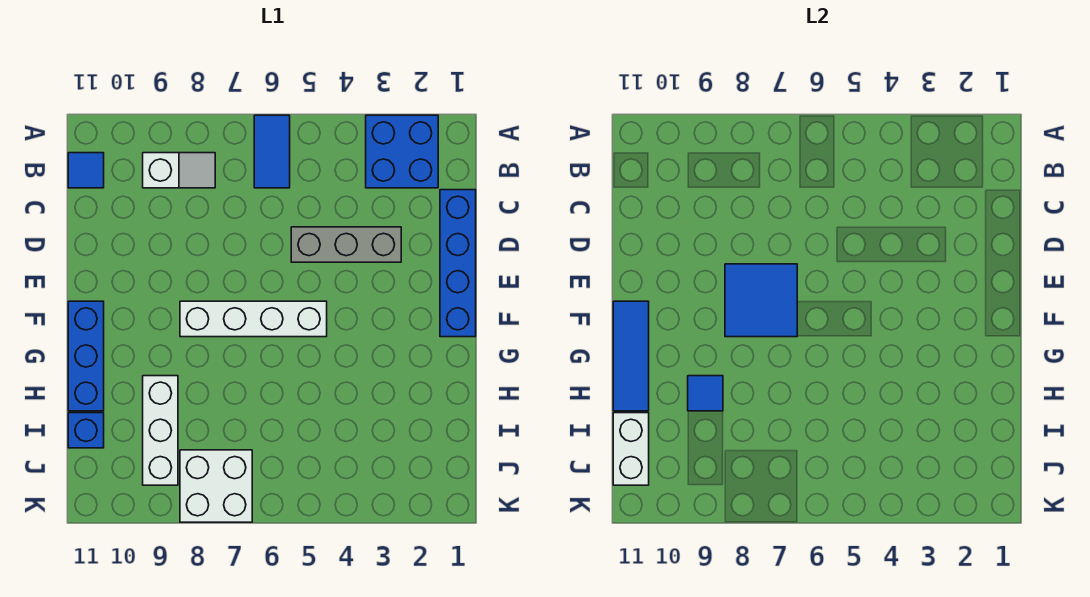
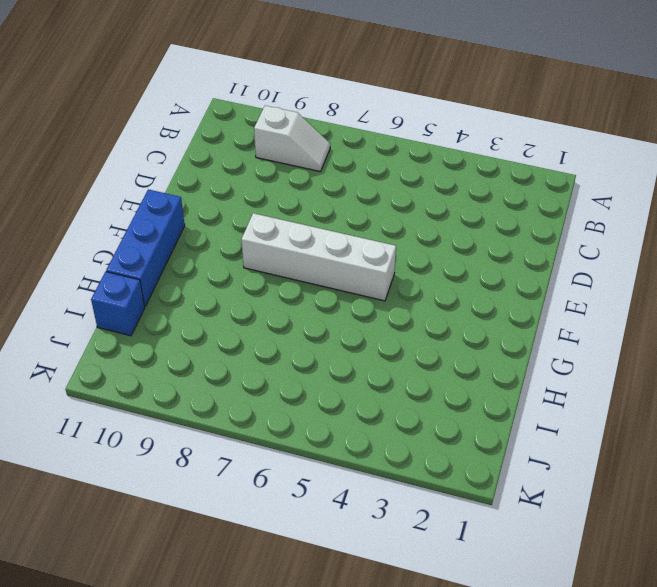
none -> blue 2x2 brick [366,115,438,188]
none -> blue 1x2 tile [254,115,290,188]
none -> blue 1x1 tile [68,153,104,188]

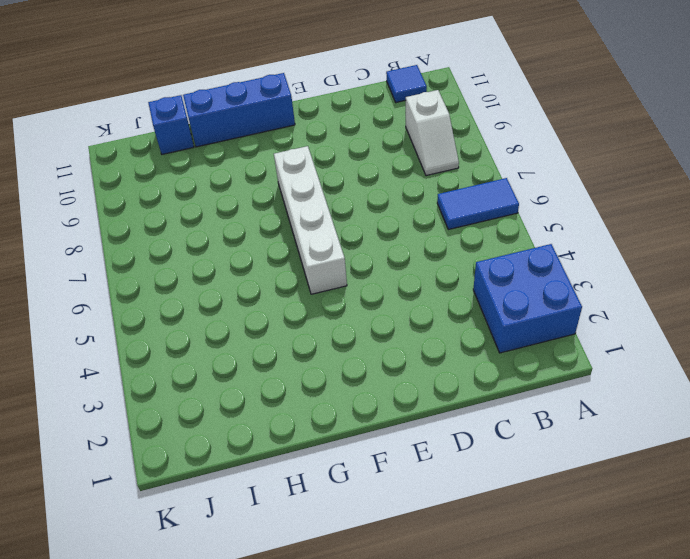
none -> blue 1x4 brick [440,190,476,337]
none -> grey 1x3 brick [291,227,401,262]
none -> white 1x3 brick [143,376,178,485]

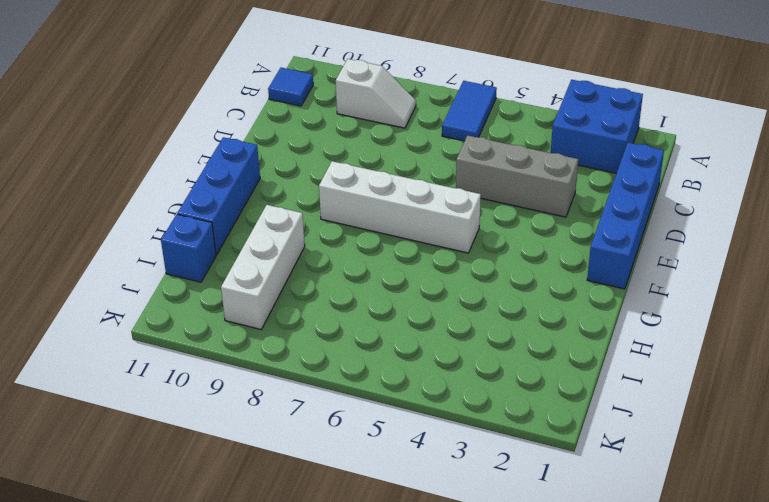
none -> white 2x2 brick [180,450,252,522]
none -> blue 2x2 tile [725,264,797,337]
none -> blue 1x3 tile [613,301,649,411]

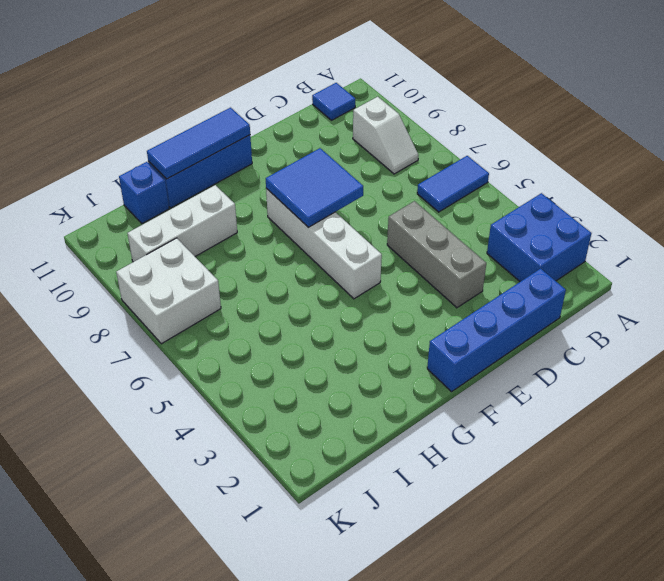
none -> blue 1x1 tile [688,376,723,411]
none -> white 1x2 brick [613,413,649,485]

